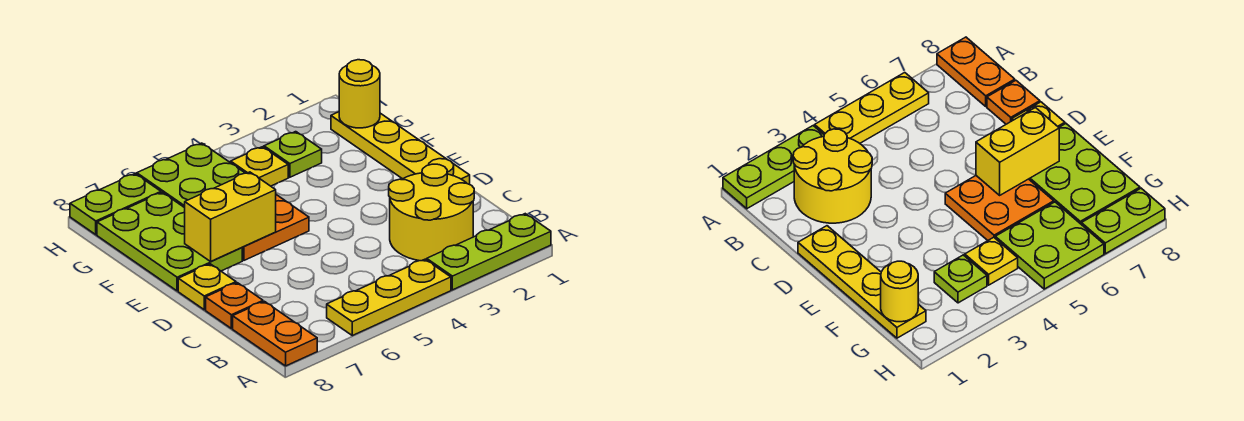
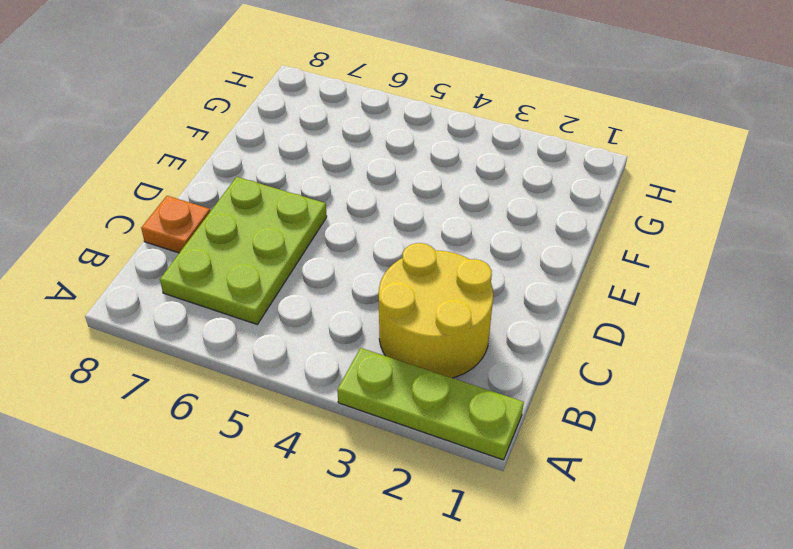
lime 2x3 plate [160,177,327,324] -> lime 2x3 plate moved to [97,192,242,291]
none -> yellow 1x3 plate [327,259,451,336]
none -> orange 1x2 plate [233,301,317,366]
none -> yellow 1x4 plate [331,112,470,184]

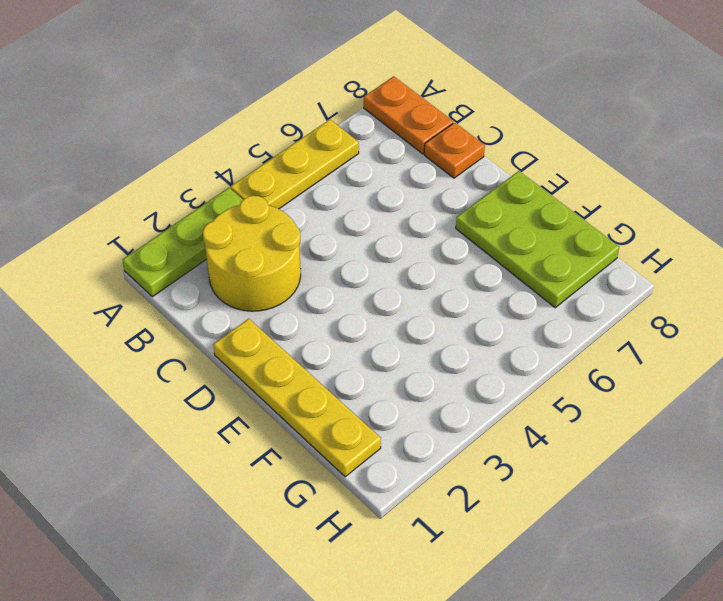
none -> yellow 1x1 plate [178,264,236,310]
none -> orange 2x2 plate [242,195,309,260]
none -> lime 1x1 plate [264,132,322,177]

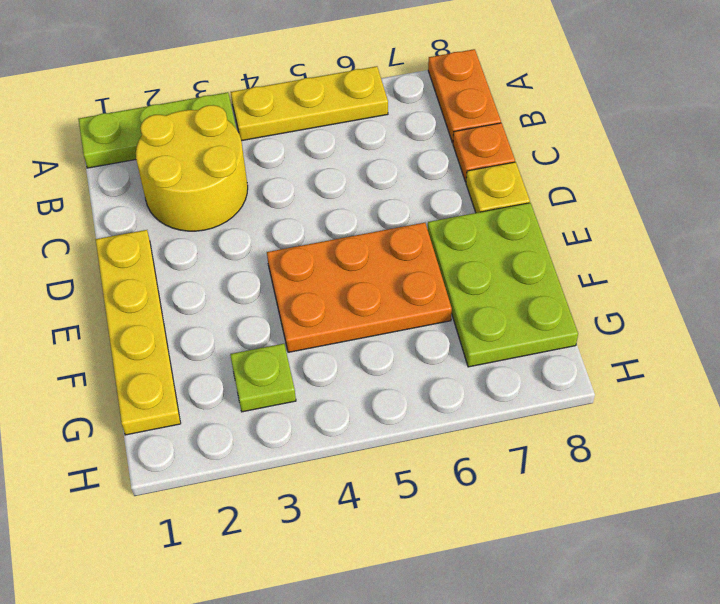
orange 2x3 plate [267,223,452,352] -> orange 2x2 plate [242,195,309,260]
none -> yellow 1x1 plate [231,147,288,186]
none -> lime 2x2 plate [137,143,245,208]
none -> lime 1x2 plate [70,174,161,235]

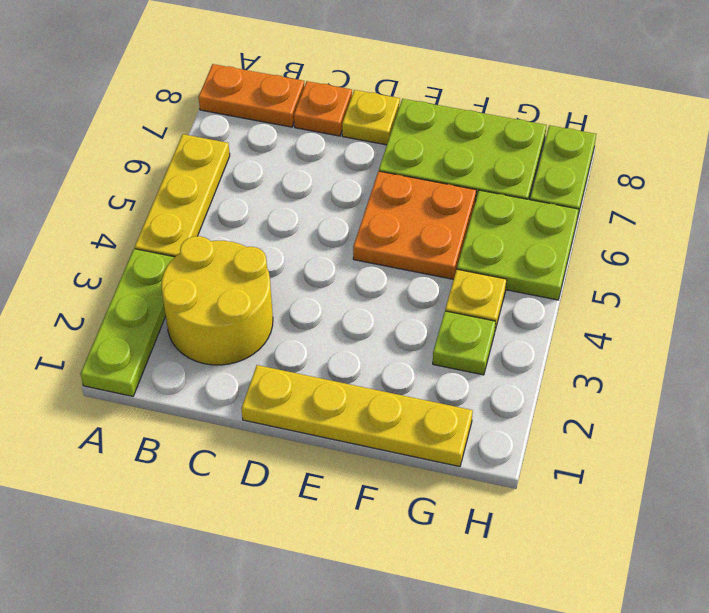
none -> yellow 1x2 brick [185,172,276,261]
none -> yellow 1x1 round brick [339,60,380,128]

